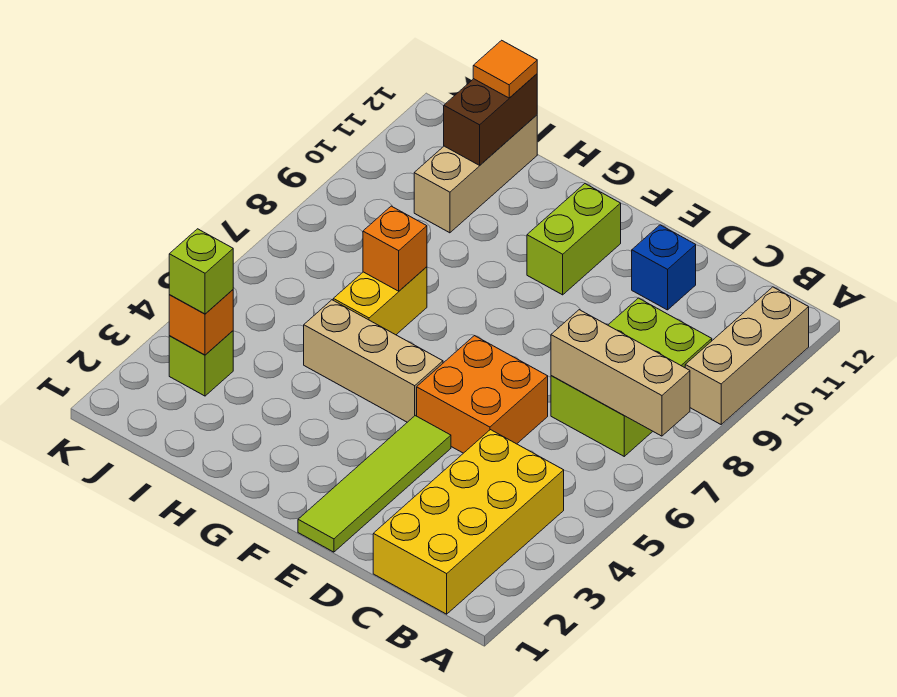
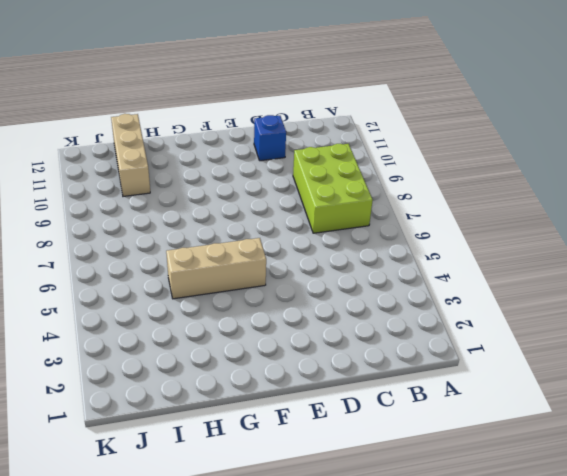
none -> tan 1x3 brick [685,287,809,424]
none -> yellow 2x4 brick [373,430,564,614]
none -> orange 2x2 brick [417,336,548,453]

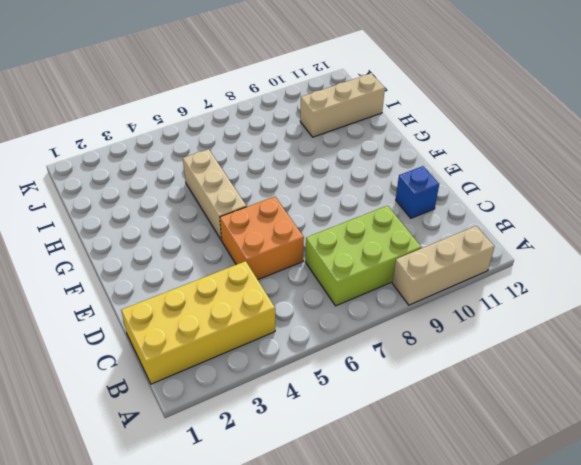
none -> lime 1x4 tile [298,416,451,552]
none -> lime 1x2 brick [527,184,621,295]
none -> yellow 1x2 brick [333,267,427,335]

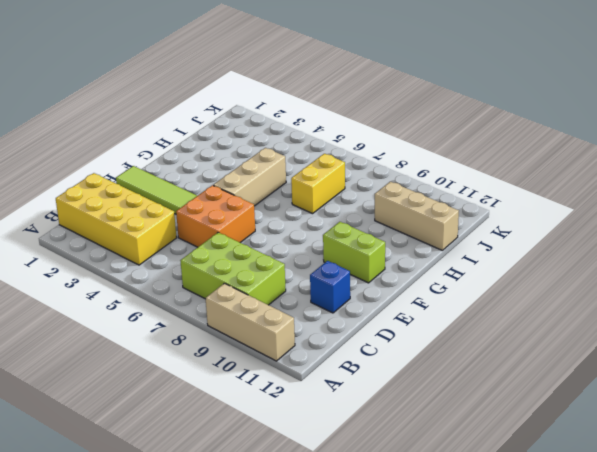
yellow 1x2 brick [291,154,345,214] -> yellow 1x2 brick turned to [333,267,427,335]
none -> lime 1x1 brick [169,331,233,396]
none -> tan 1x3 brick [551,310,690,436]
none -> orange 1x1 brick [363,206,427,291]

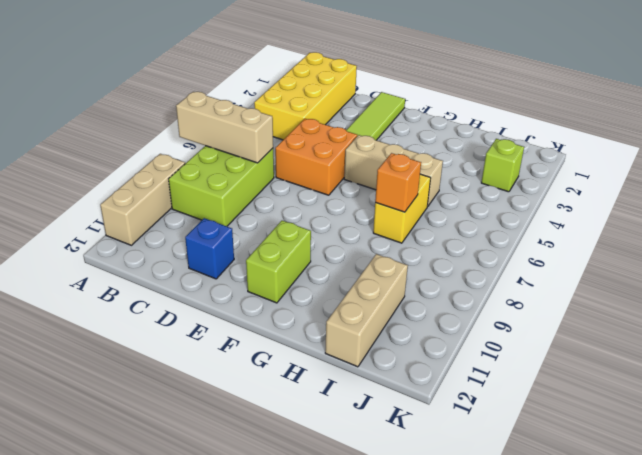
none -> brown 1x2 brick [444,74,537,165]
none -> orange 1x1 brick [169,290,233,355]
none -> orange 1x1 tile [473,40,537,98]

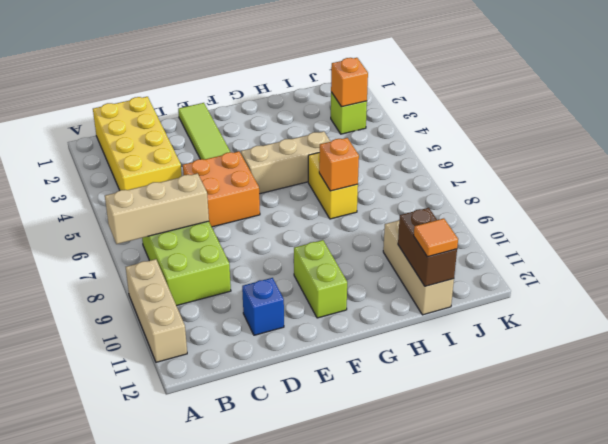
none -> lime 1x1 brick [169,229,233,314]

